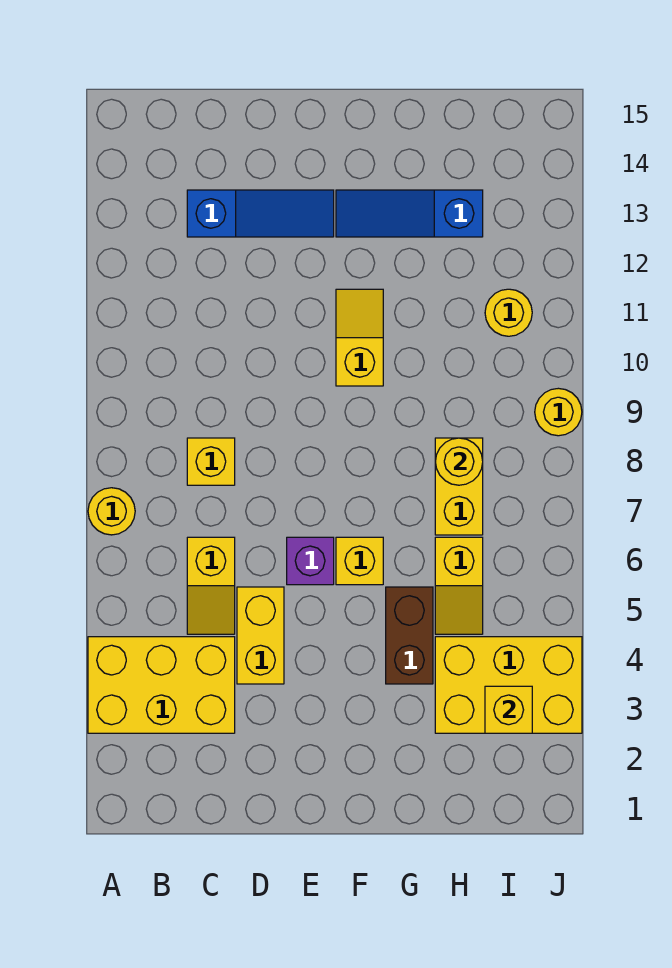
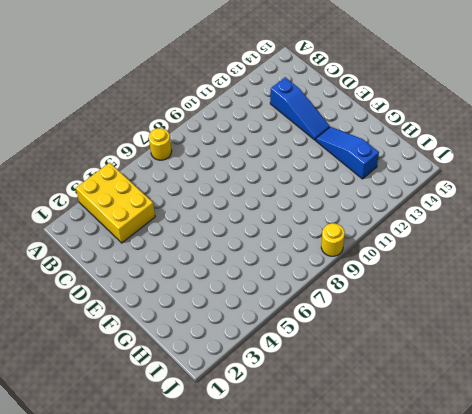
none -> yellow 1x2 slope [187,537,235,634]
none -> yellow 1x1 brick [187,438,235,485]
none -> yellow 1x2 brick [237,587,284,684]

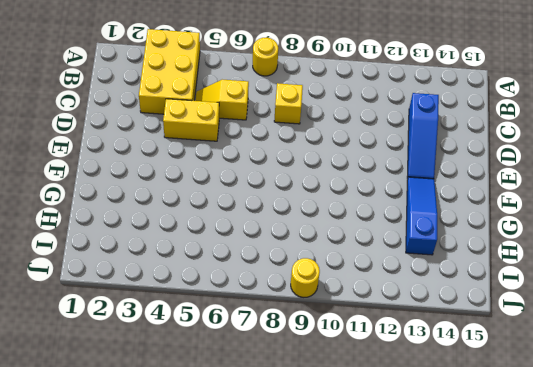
none -> purple 1x1 brick [287,537,334,585]
none -> yellow 1x1 brick [336,537,383,585]
none -> yellow 1x2 slope [336,289,383,386]

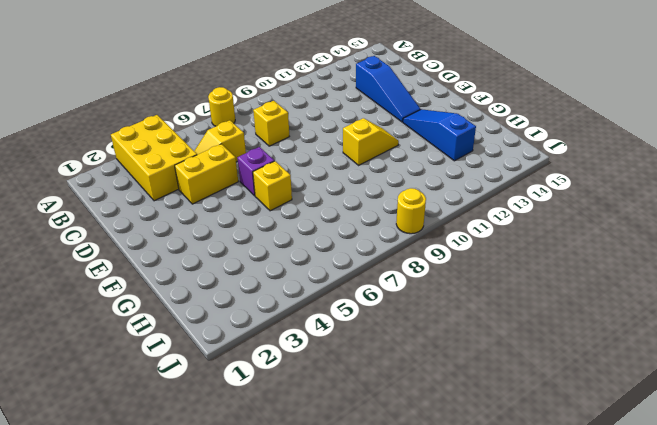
none -> brown 1x2 brick [386,587,433,684]
none -> yellow 2x3 brick [435,637,582,733]
none -> yellow 1x2 slope [435,537,483,634]

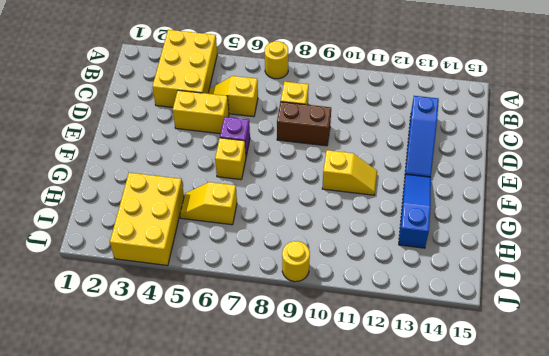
brown 1x2 brick [277,102,331,146] -> brown 1x2 brick moved to [386,587,433,684]
none -> yellow 1x2 brick [435,438,483,535]
none -> yellow 1x1 round brick [485,289,532,336]
none -> yellow 1x1 round brick [435,438,483,485]

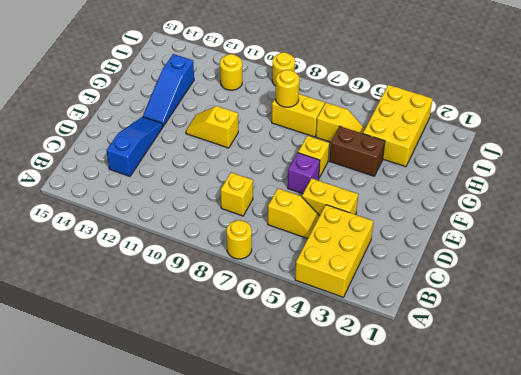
none -> yellow 1x1 brick [485,686,532,733]

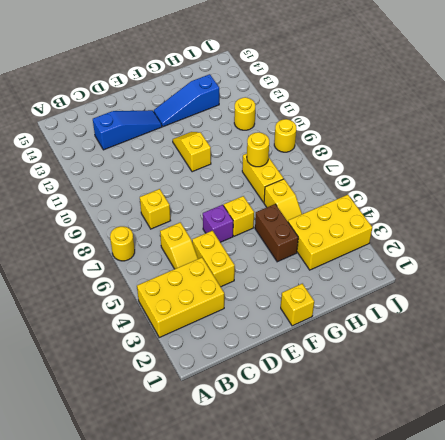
yellow 1x1 brick [281,284,314,326] -> yellow 1x1 brick moved to [485,686,532,733]

